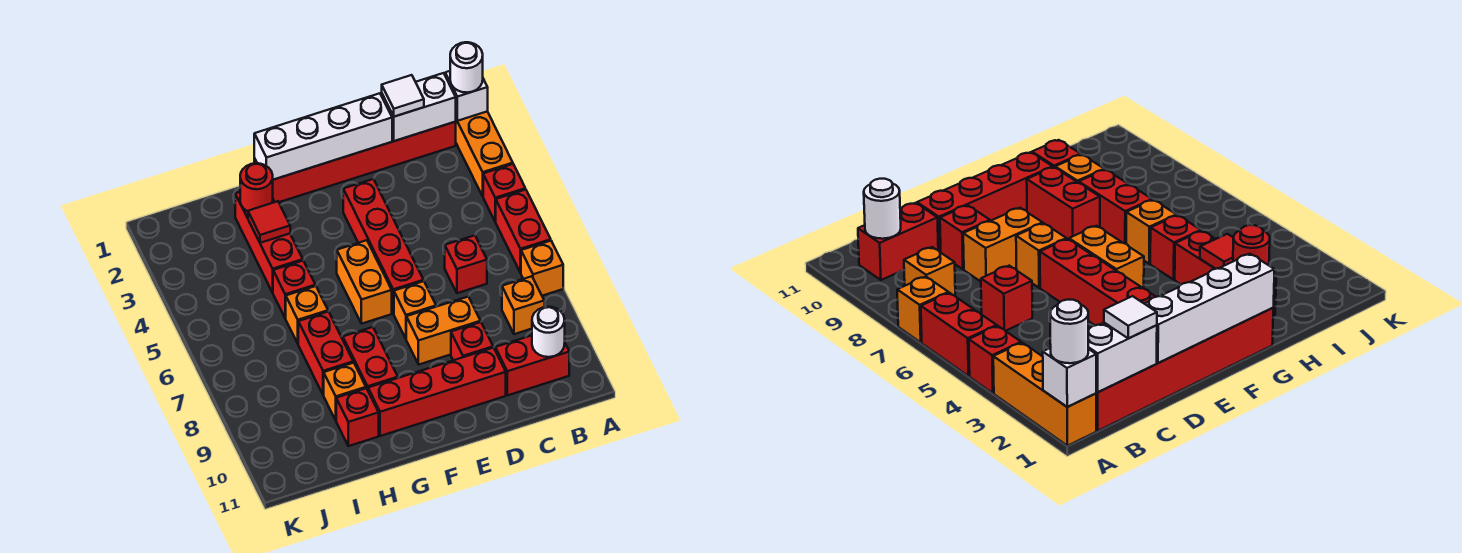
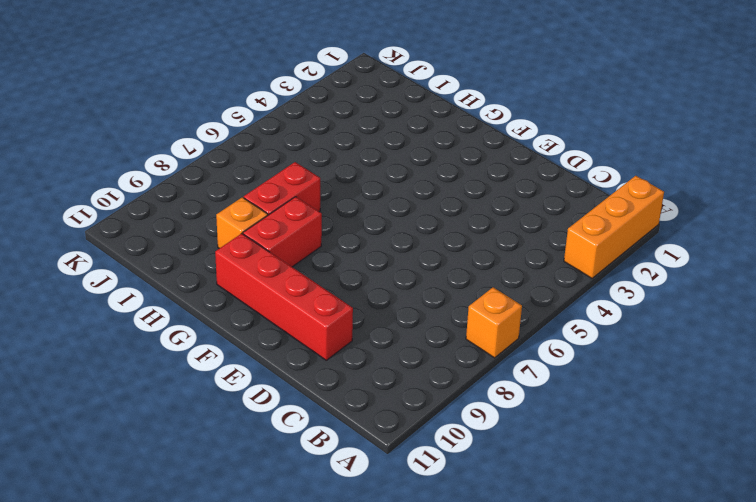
none -> red 1x1 brick [483,164,525,222]
none -> red 1x2 brick [496,189,551,273]
none -> red 1x6 brick [254,122,456,202]

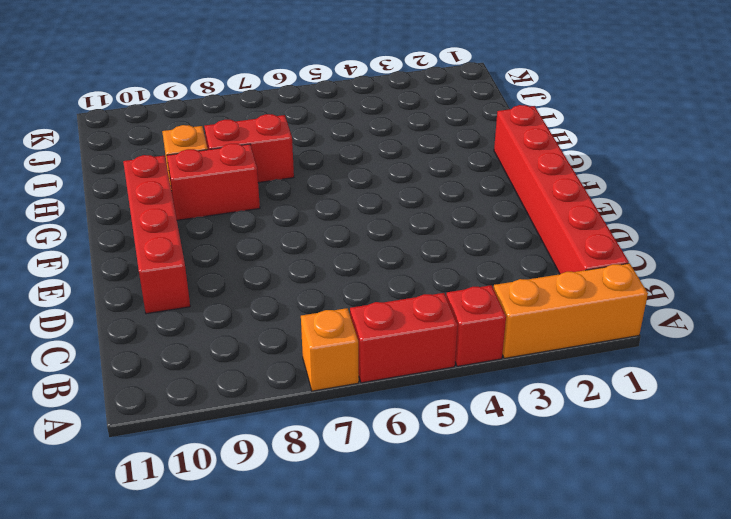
none -> orange 1x1 brick [502,276,544,334]
none -> red 1x2 brick [495,336,569,395]
none -> red 1x1 brick [445,235,487,293]

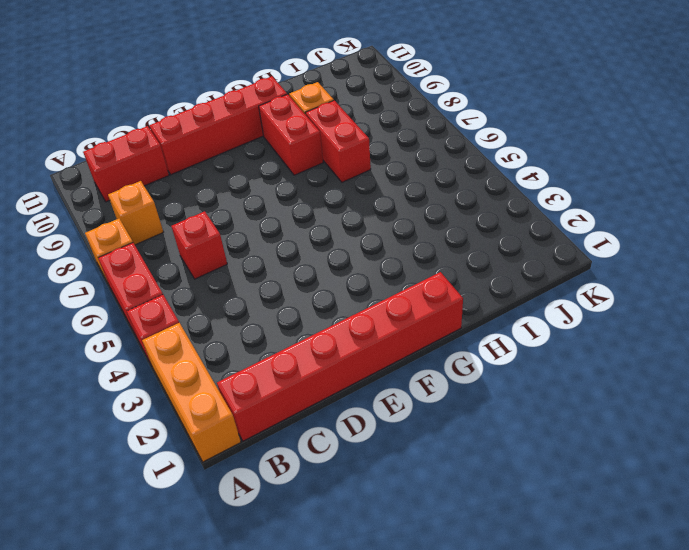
none -> orange 1x2 brick [406,296,481,364]
none -> red 1x1 brick [451,322,493,360]
none -> red 1x4 brick [343,179,424,314]

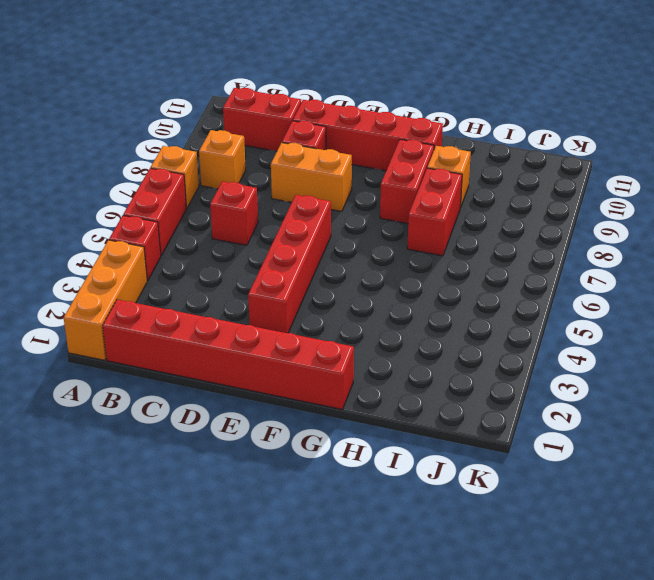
none -> orange 1x1 brick [394,281,436,339]
none -> orange 1x2 brick [337,240,392,324]
none -> red 1x3 brick [235,192,303,293]

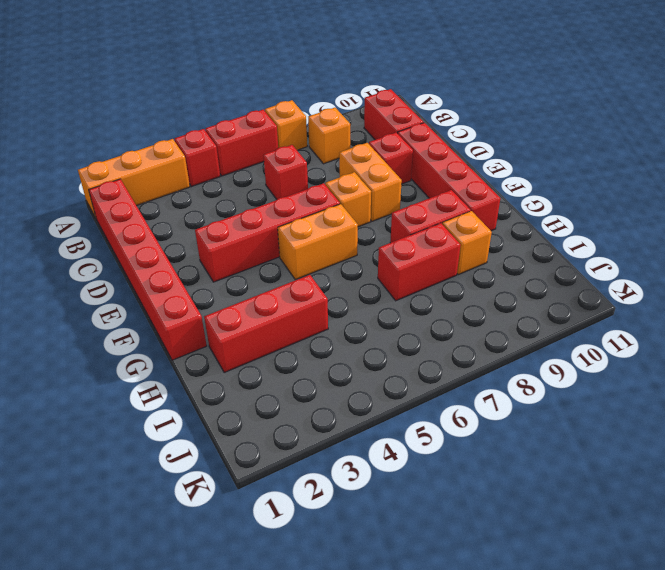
none -> red 1x1 brick [273,261,315,318]
none -> orange 1x1 brick [286,286,328,343]
none -> red 1x1 brick [336,388,379,446]

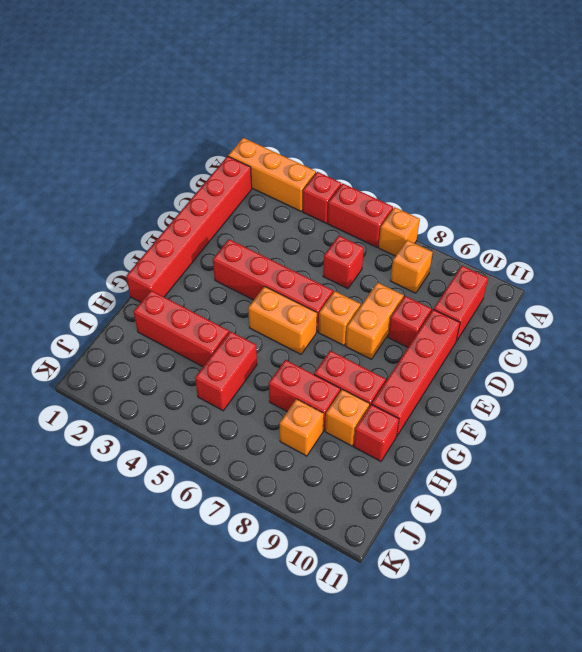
red 1x2 brick [195,331,257,411] -> red 1x1 brick [273,261,315,318]
orange 1x1 brick [280,399,324,456] -> orange 1x1 brick moved to [286,286,328,343]
none -> white 1x1 brick [445,71,488,121]
none -> white 1x2 brick [382,73,456,141]
none -> white 1x1 round brick [532,307,565,357]

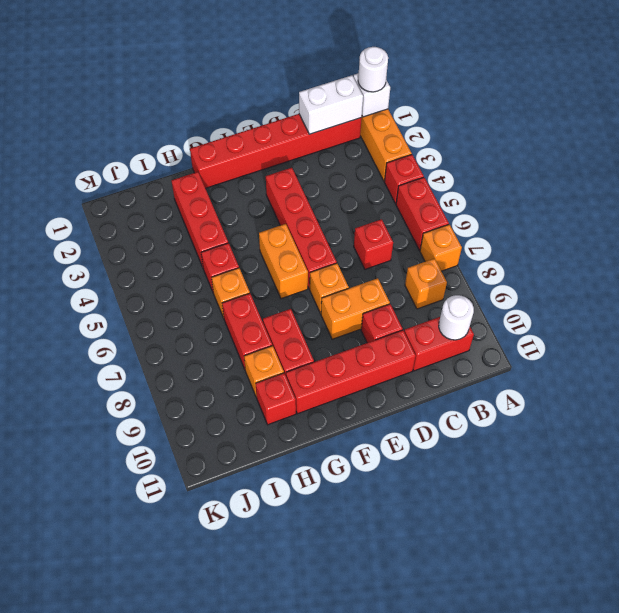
none -> white 1x4 brick [254,93,392,180]
none -> red 1x1 round brick [240,163,273,211]
none -> red 1x1 tile [248,201,290,243]

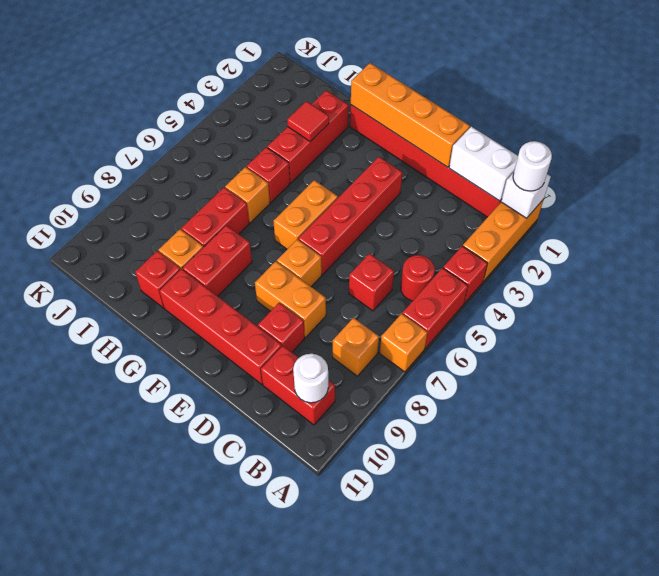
red 1x1 round brick [401,255,435,301] -> red 1x1 round brick moved to [240,163,273,211]
orange 1x4 brick [351,63,470,167] -> white 1x4 brick [254,93,392,180]
none -> white 1x1 tile [382,75,424,117]

